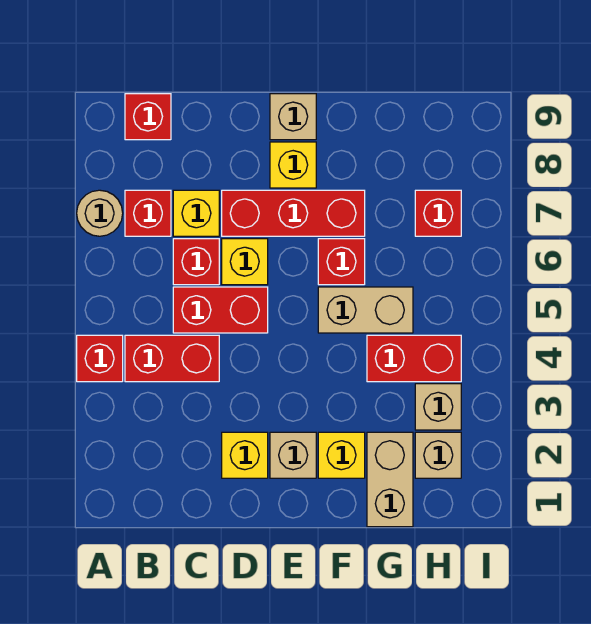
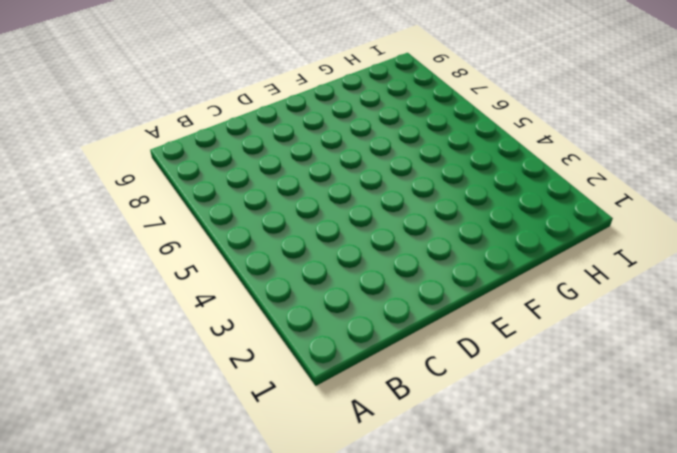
none -> red 1x1 brick [77,335,123,382]
none -> tan 1x1 round brick [77,190,123,236]
none -> red 1x2 brick [125,335,219,382]

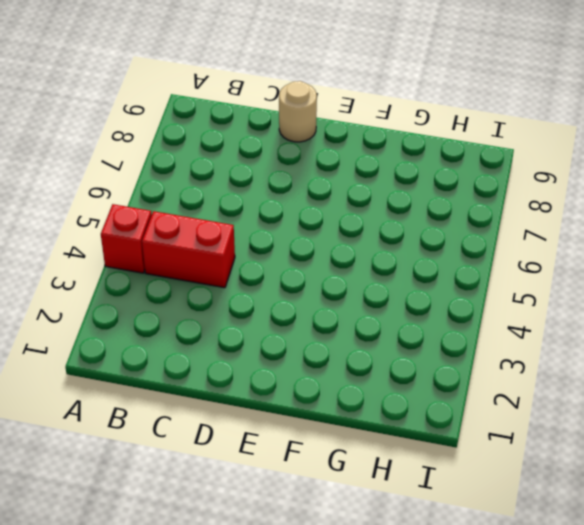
tan 1x1 round brick [279,81,317,142] -> tan 1x1 round brick moved to [77,190,123,236]
none -> red 1x1 brick [125,190,171,236]
none -> red 1x1 brick [125,94,171,140]
none -> red 1x2 brick [173,287,268,333]

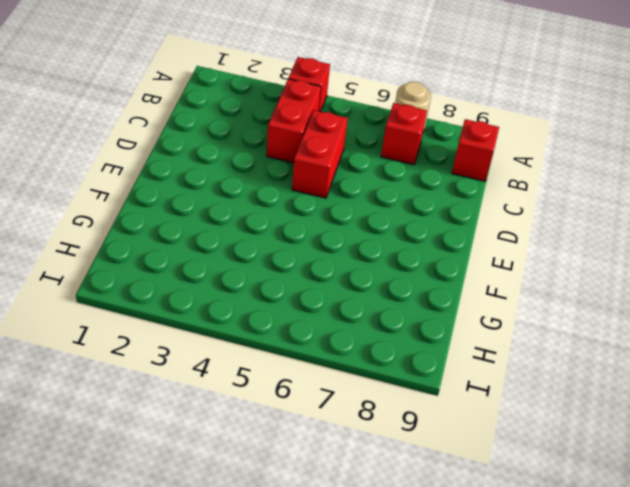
none -> red 1x1 brick [173,239,219,285]
none -> yellow 1x1 brick [173,190,219,236]
none -> yellow 1x1 brick [222,432,268,478]

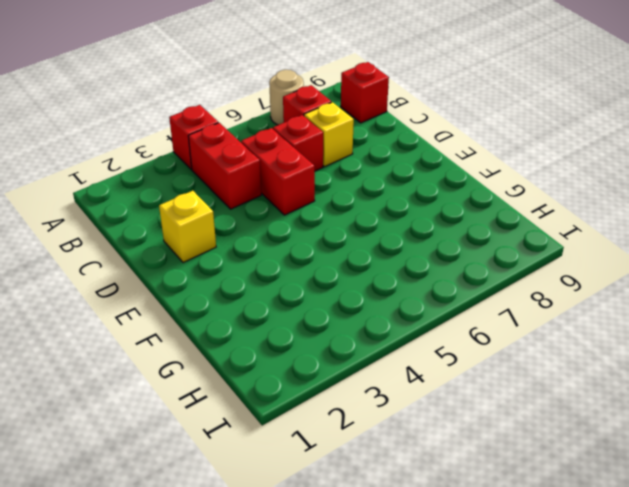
none -> yellow 1x1 brick [222,239,268,285]
none -> red 1x3 brick [222,190,365,236]
none -> tan 1x1 brick [270,432,316,478]

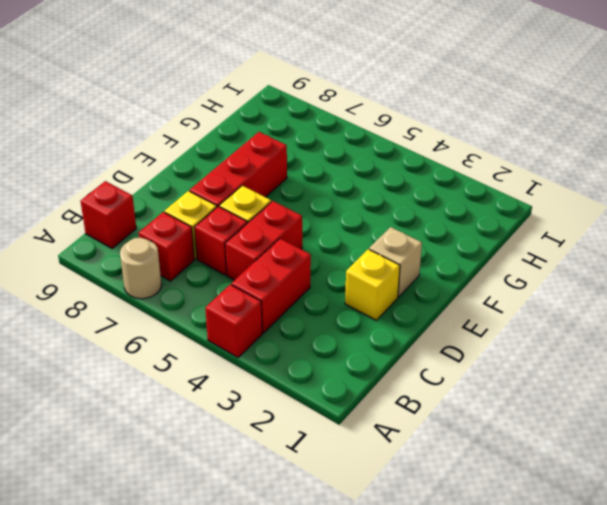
none -> yellow 1x1 brick [270,142,316,188]
none -> tan 1x1 brick [270,94,316,140]
none -> yellow 1x1 brick [318,432,365,478]

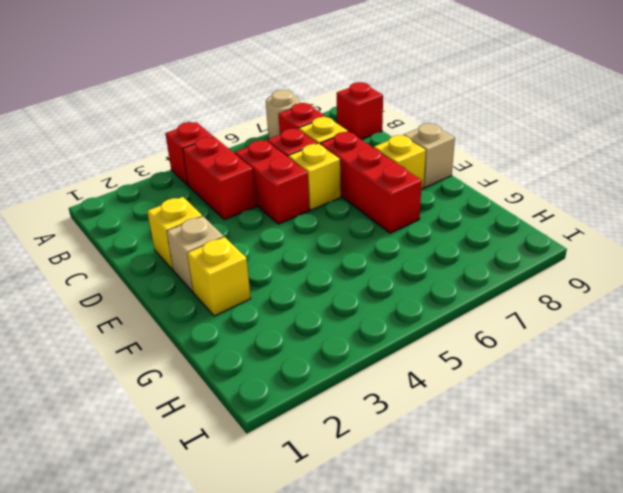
none -> tan 1x2 brick [318,287,413,333]
none -> red 1x1 brick [318,239,365,285]
none -> tan 1x2 brick [367,432,413,527]

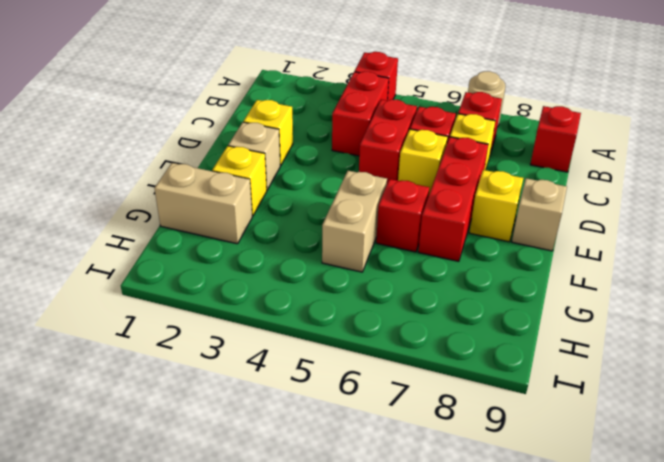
none -> red 1x2 brick [367,335,461,382]
none -> tan 1x1 brick [415,432,461,478]
none -> tan 1x1 brick [415,384,461,430]

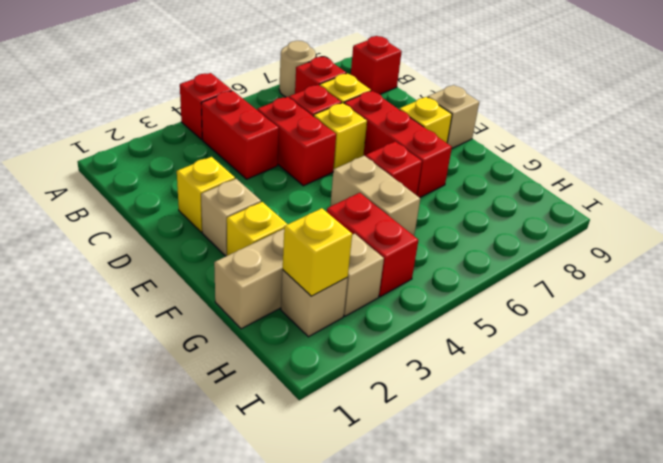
yellow 1x1 brick [283,208,352,296] -> none
none -> red 1x1 brick [415,190,461,236]

